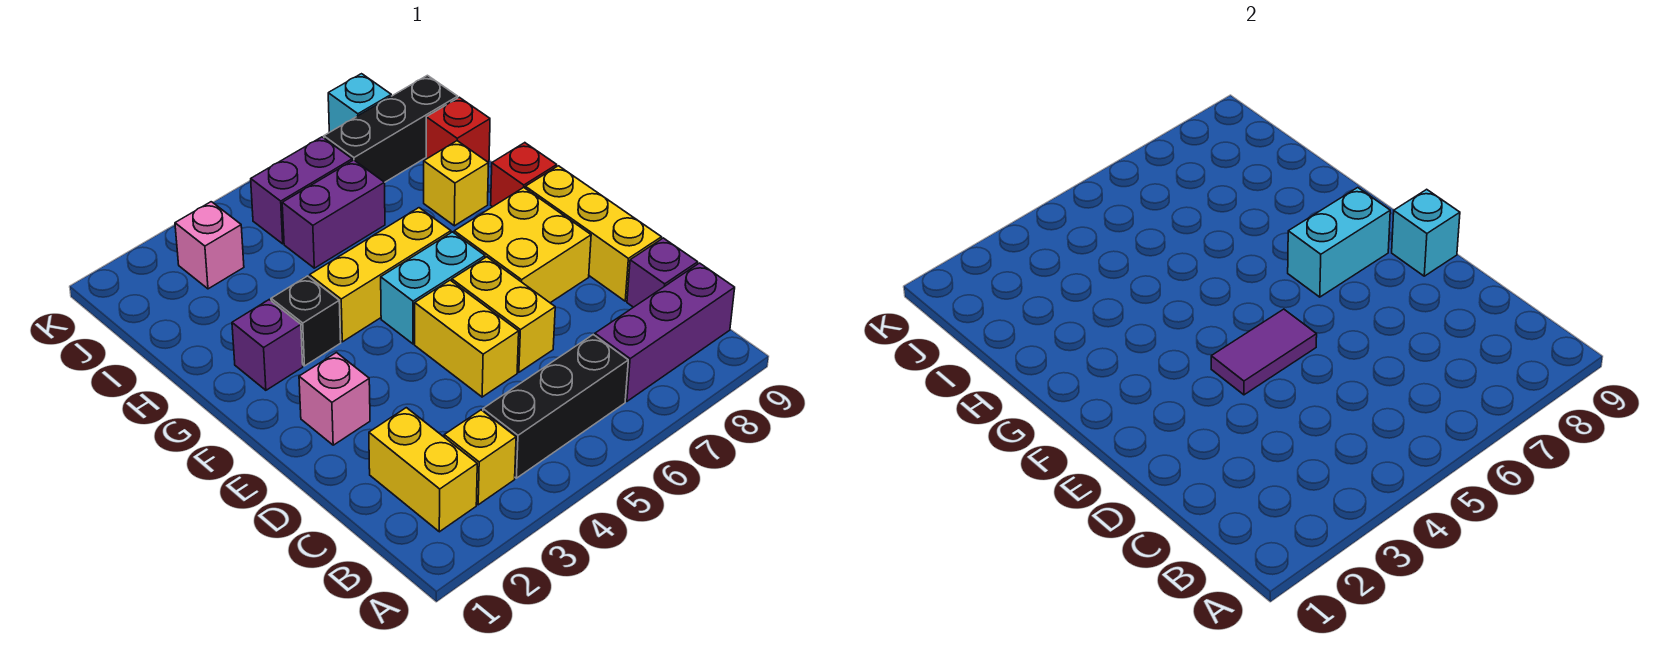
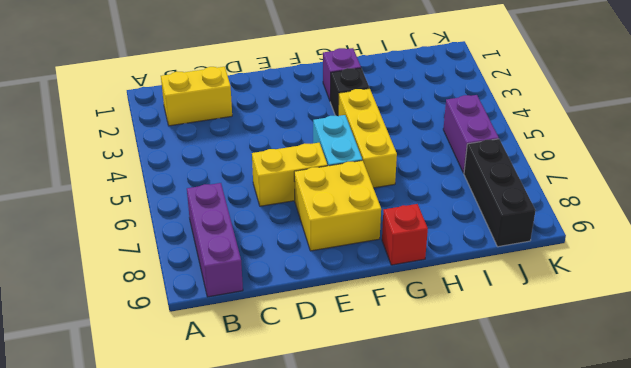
none -> yellow 1x1 brick [444,410,516,505]
none -> black 1x3 brick [483,335,628,478]
none -> purple 1x1 brick [627,238,698,307]

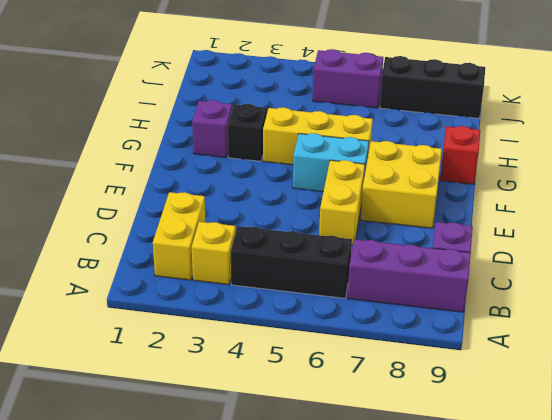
none -> yellow 1x2 brick [415,280,519,397]
none -> yellow 1x3 brick [525,166,661,301]
none -> pink 1x1 brick [299,353,370,445]

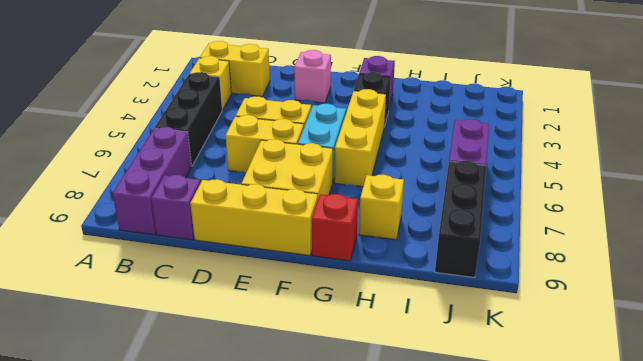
none -> purple 1x2 brick [282,160,385,268]
none -> red 1x1 brick [426,97,490,162]
none -> pink 1x1 brick [175,202,244,289]

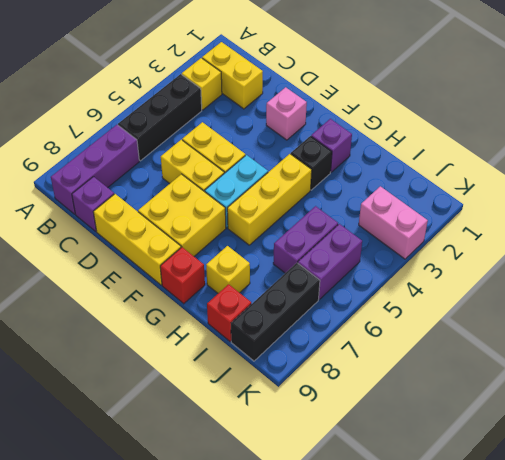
pink 1x2 brick [359,186,428,259] -> pink 1x1 brick [175,202,244,289]
none -> cyan 1x1 brick [328,74,391,132]
none -> purple 1x2 tile [1211,309,1317,395]
none -> cyan 1x1 brick [1392,189,1460,276]

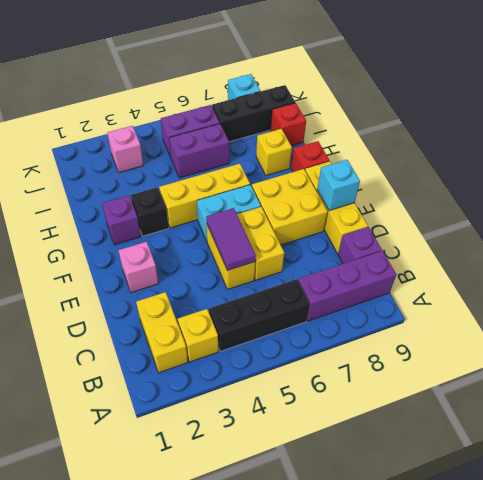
purple 1x2 tile [206,208,256,271] -> purple 1x2 tile turned to [1211,309,1317,395]
none -> cyan 1x2 brick [1288,188,1390,297]

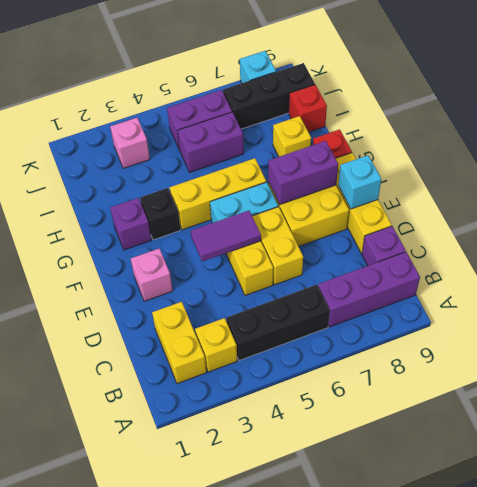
purple 1x2 brick [268,141,338,204] -> cyan 1x2 brick [1288,188,1390,297]

